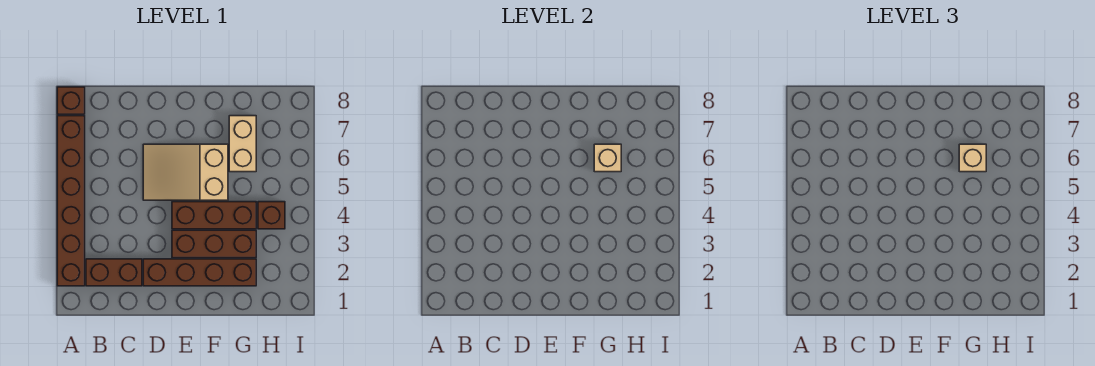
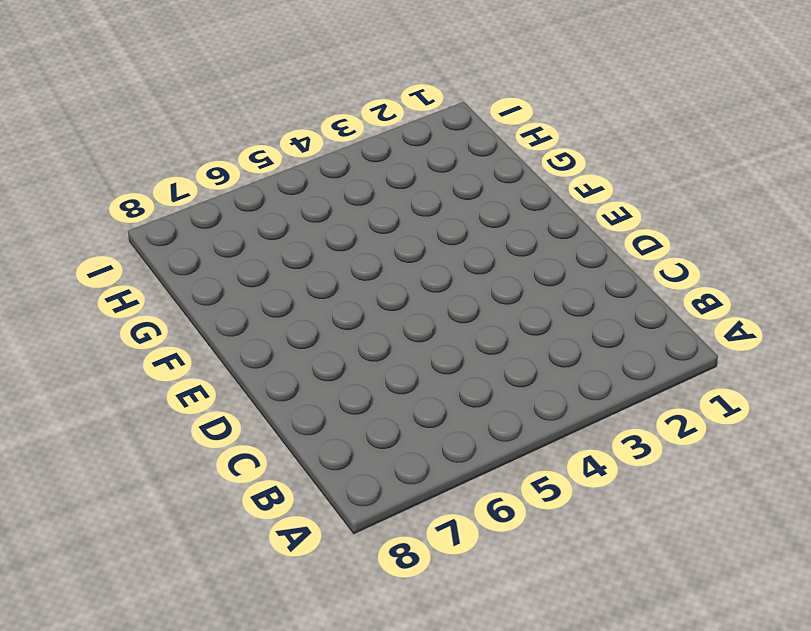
none -> brown 1x6 brick [57,116,85,286]
none -> brown 1x1 brick [57,87,85,114]

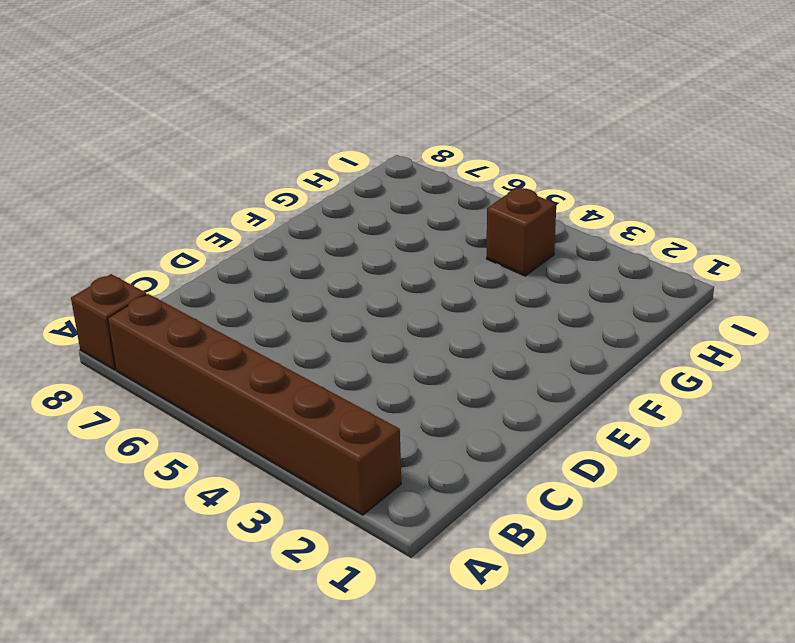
none -> brown 1x2 brick [86,259,142,286]
none -> brown 1x4 brick [143,259,256,286]

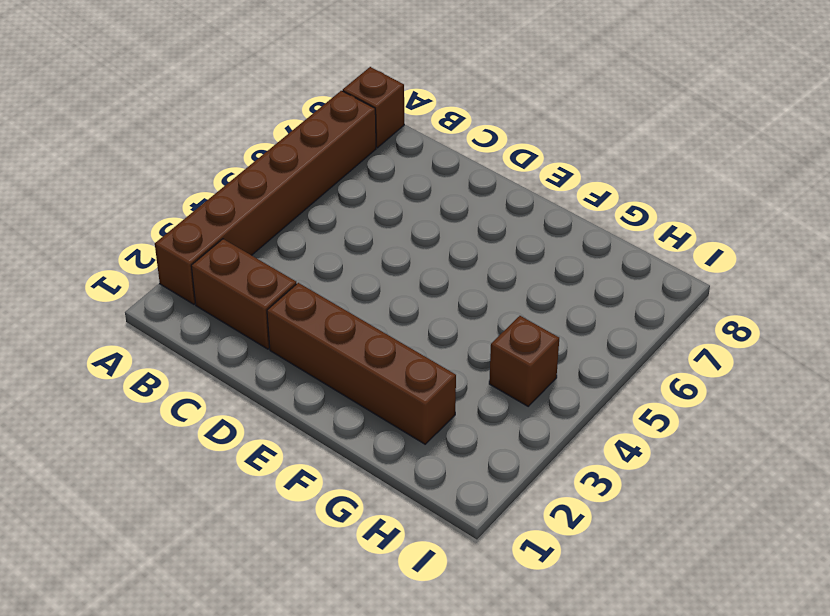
none -> tan 2x3 slope [143,144,228,200]
none -> brown 1x3 brick [172,230,256,258]

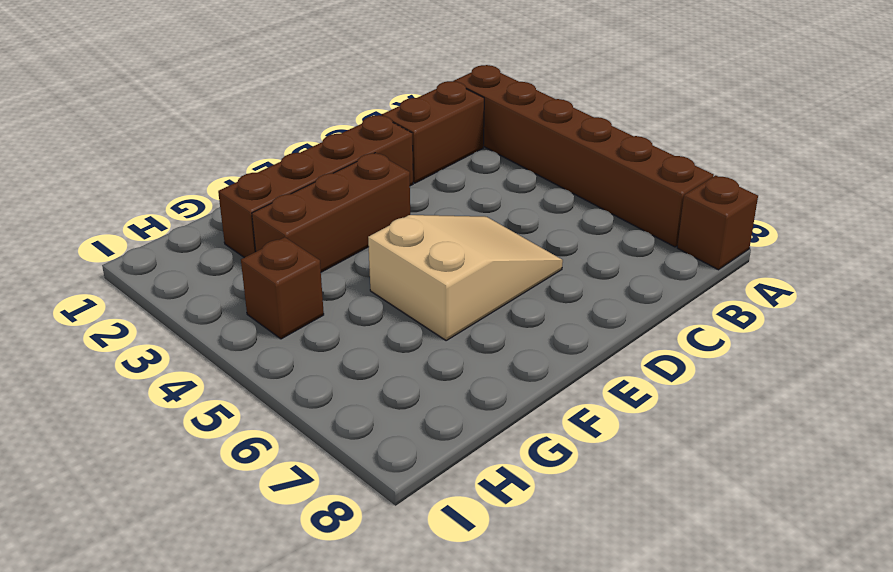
none -> brown 1x3 brick [172,202,256,229]
none -> tan 1x2 brick [229,116,256,172]

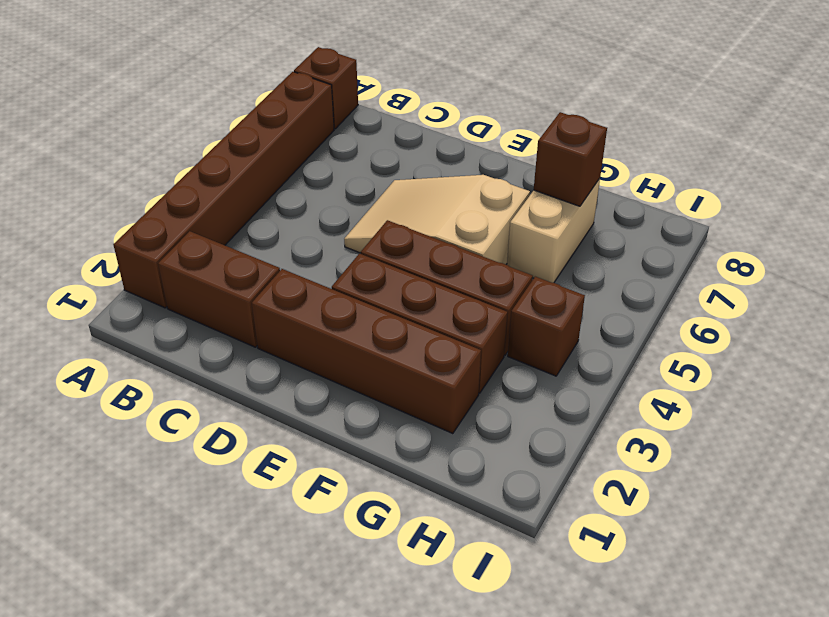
brown 1x1 brick [534,112,607,206] -> none
none -> tan 1x1 brick [594,144,621,172]
none -> tan 1x1 brick [959,144,986,172]

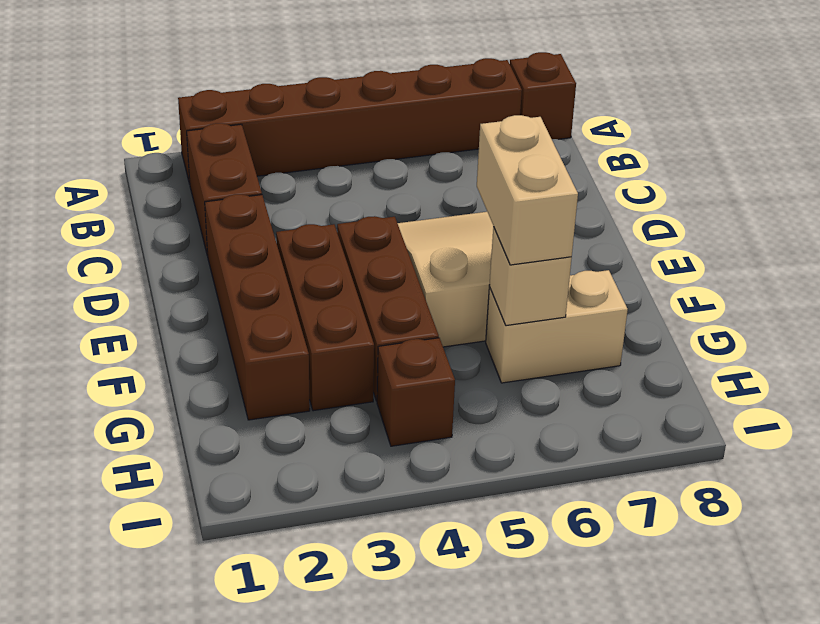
tan 1x2 brick [477,115,578,265] -> tan 1x1 brick [959,144,986,172]

